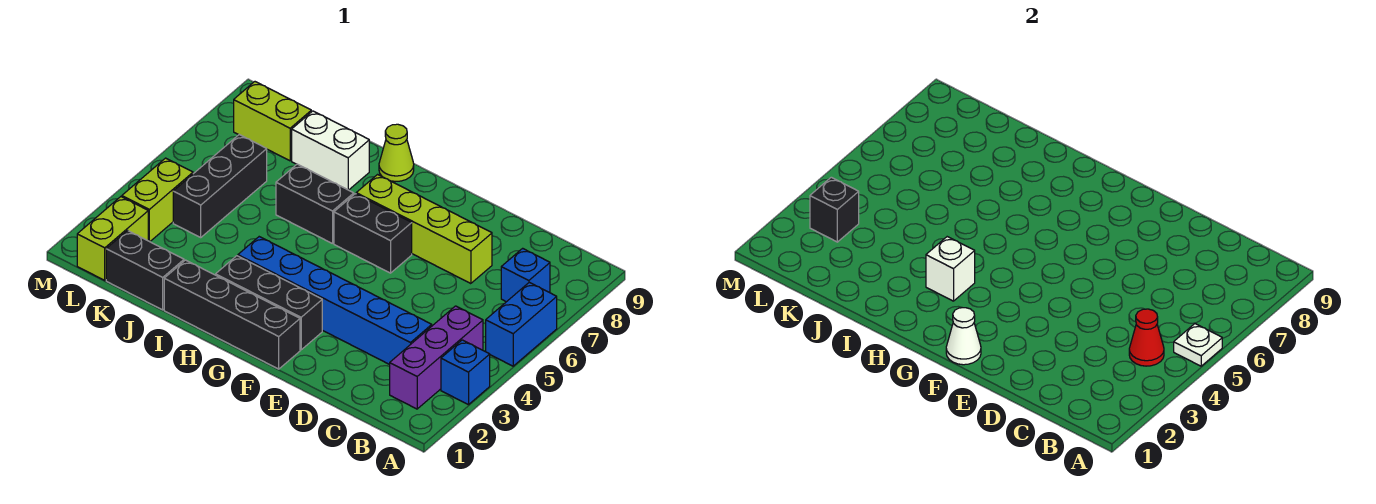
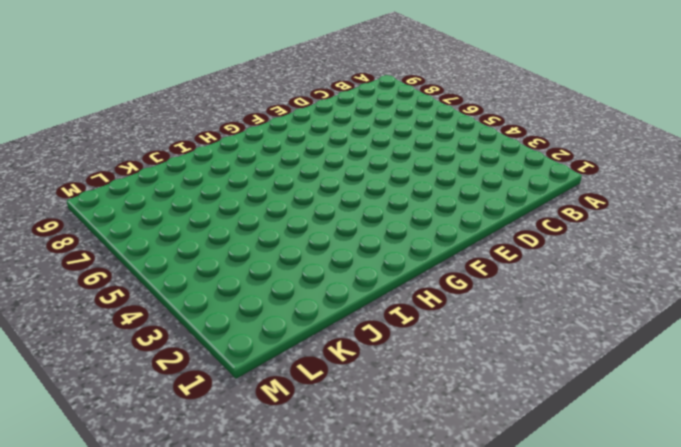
none -> blue 1x1 brick [441,340,490,405]
none -> blue 1x2 brick [486,282,557,366]
none -> purple 1x3 brick [390,306,483,409]

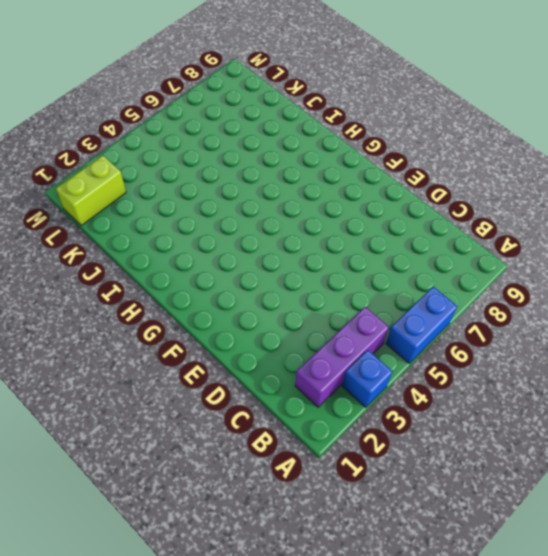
none -> blue 1x1 brick [501,248,550,302]
none -> blue 1x6 brick [238,237,432,365]
none -> lime 1x4 brick [356,175,492,284]

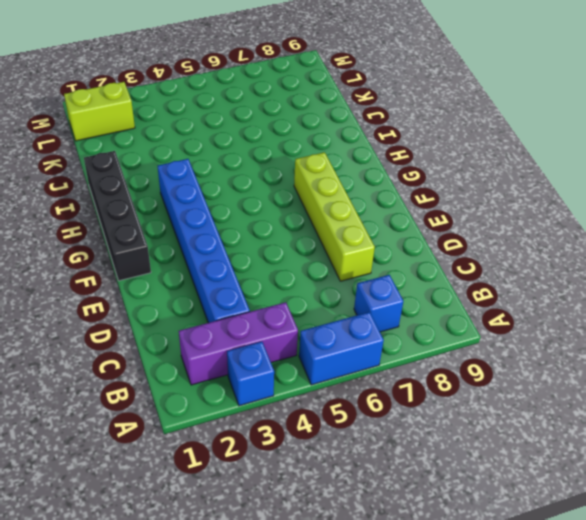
none -> black 1x3 brick [216,256,322,350]
none -> black 1x2 brick [334,194,412,273]
none -> black 1x2 brick [276,164,354,244]

